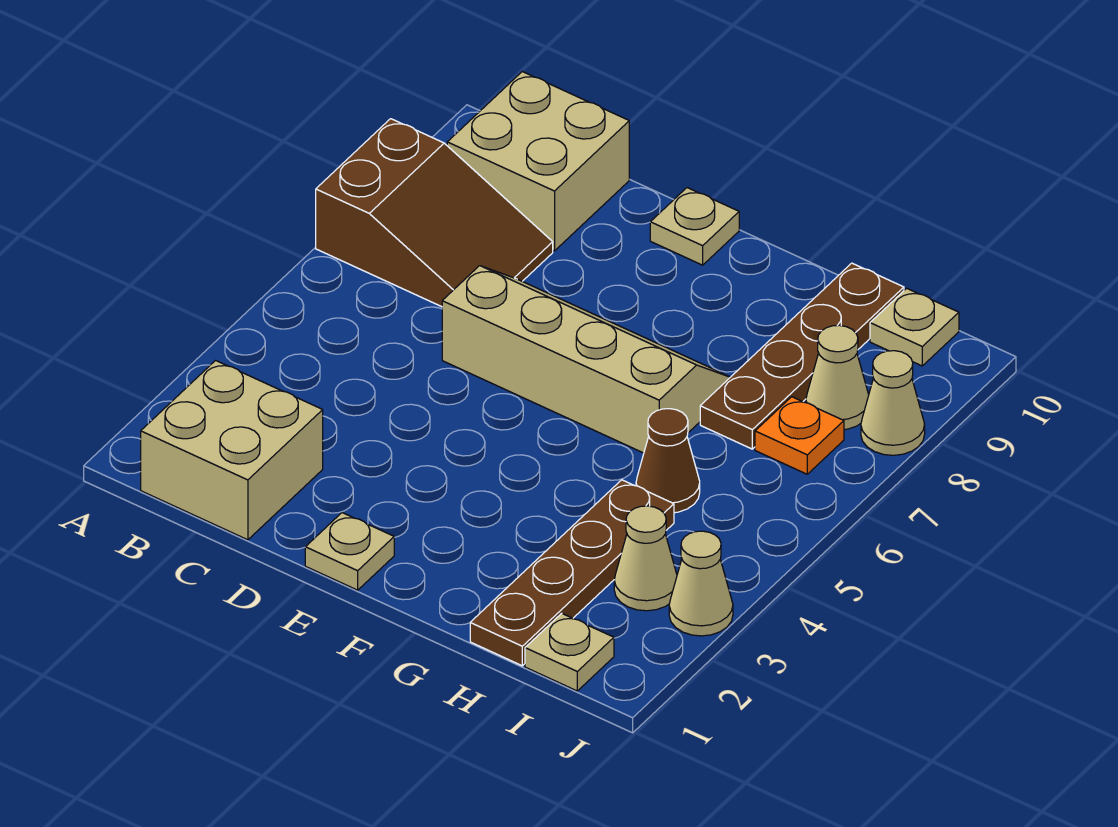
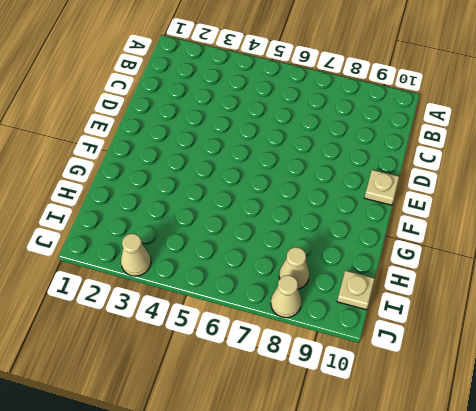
none -> brown 2x3 slope [316,119,553,307]
none -> tan 2x2 brick [141,360,323,540]
none -> tan 2x2 brick [447,72,629,251]

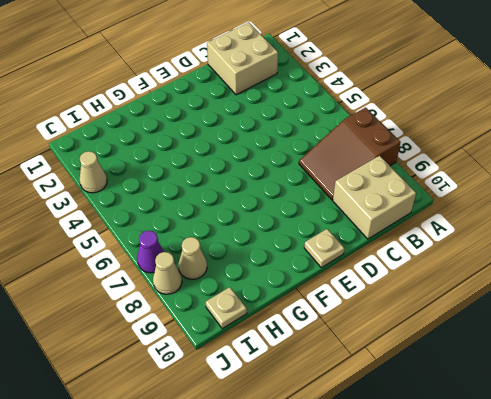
purple 1x1 cone [137,231,164,273] -> none
none -> tan 2x4 slope [442,266,730,453]
none -> tan 1x1 plate [305,513,394,590]
none -> brown 1x4 plate [470,480,674,666]

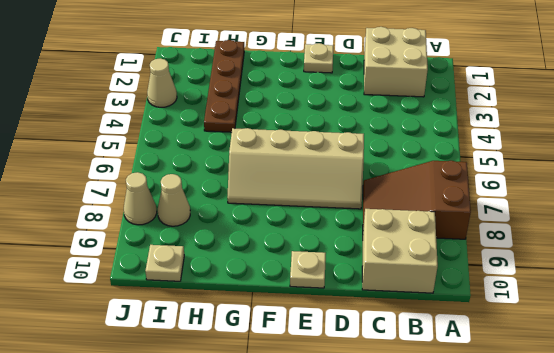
none -> brown 1x1 cone [636,409,700,513]
none -> brown 1x4 plate [700,263,904,449]
none -> tan 1x1 plate [525,613,614,691]

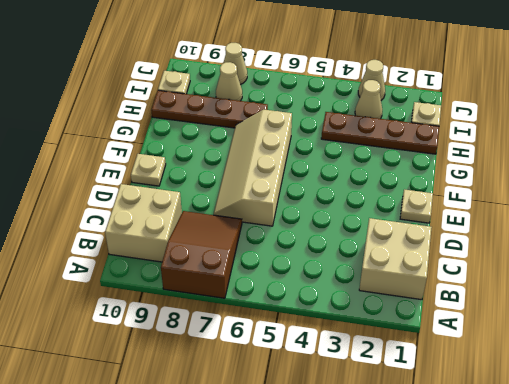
none -> brown 1x1 cone [636,409,700,513]
none -> orange 1x1 plate [755,397,844,474]

